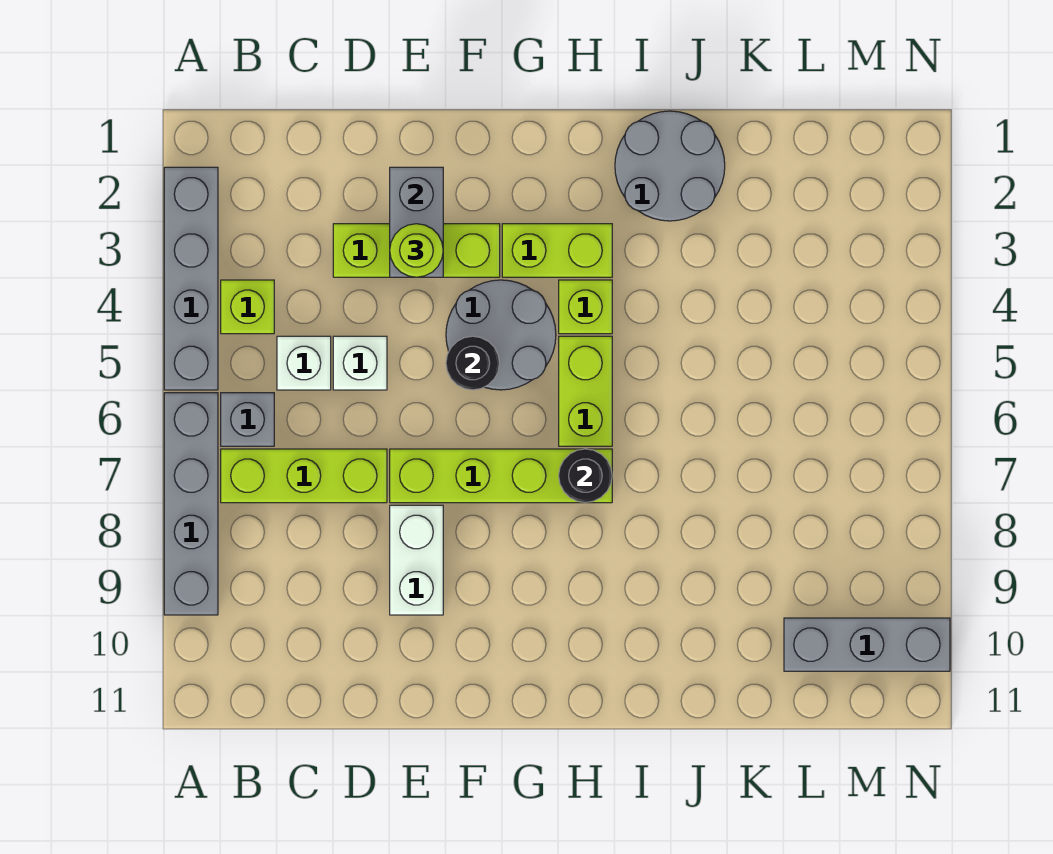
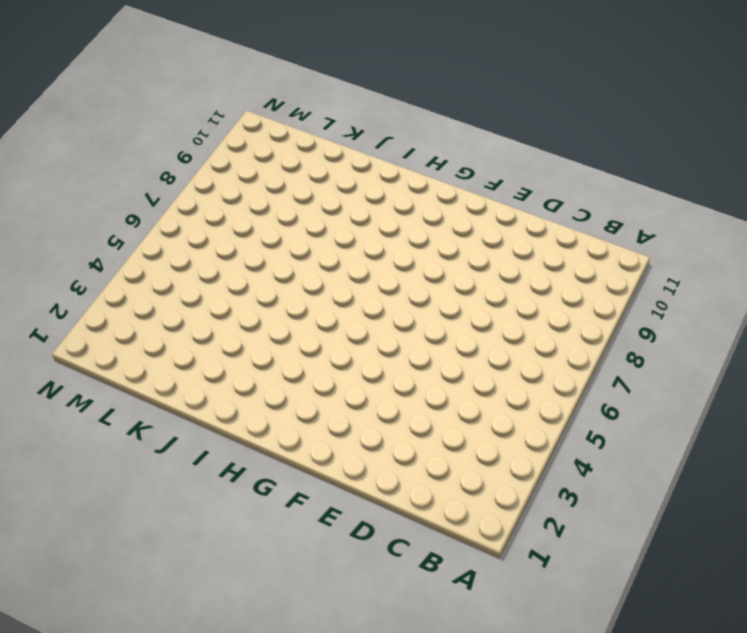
none -> grey 1x4 brick [164,167,218,390]
none -> grey 1x4 brick [164,393,218,615]
none -> lime 1x1 brick [221,280,274,334]

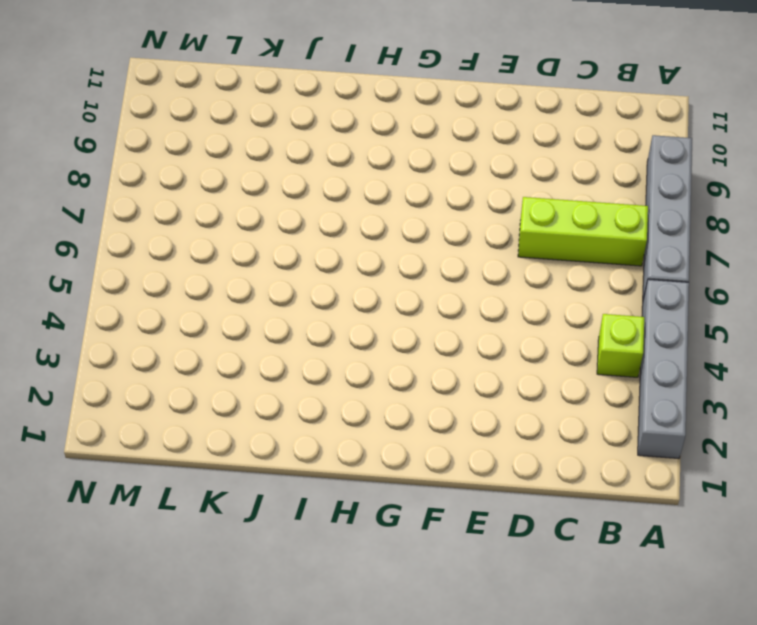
none -> grey 1x1 brick [221,393,274,446]
none -> white 1x1 brick [277,336,331,390]
none -> lime 1x3 brick [333,224,500,277]

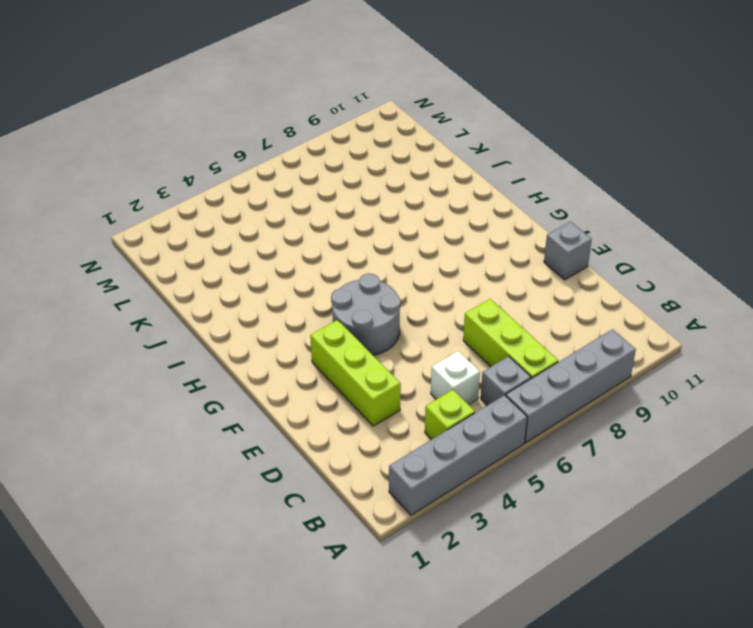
grey 1x1 brick [544,222,592,280] -> none
none -> white 1x1 brick [333,336,387,390]
none -> lime 1x4 brick [390,449,612,503]
none -> white 1x2 brick [390,505,443,615]

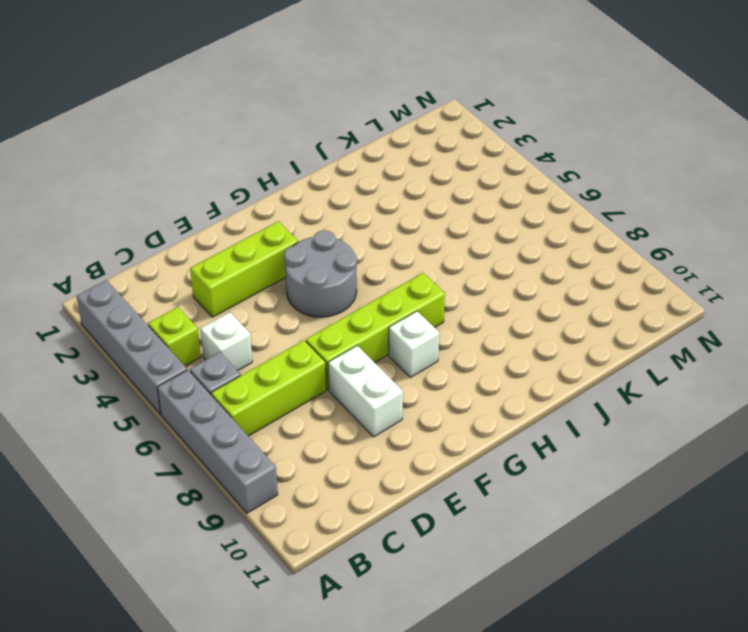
white 1x1 brick [389,311,439,377] -> white 1x1 brick moved to [333,336,387,390]
none -> lime 1x2 brick [502,224,612,277]
none -> lime 1x1 brick [559,280,612,334]
none -> lime 1x2 brick [559,336,612,446]

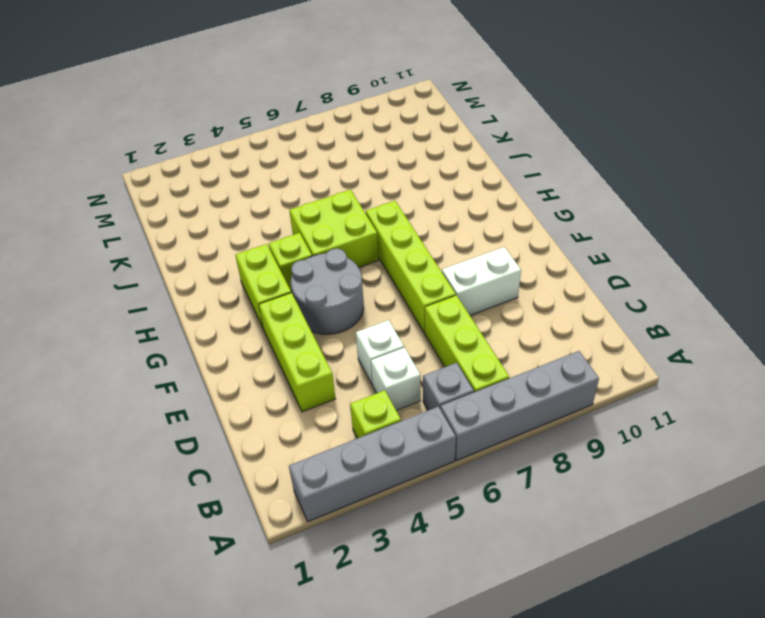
lime 2x2 brick [289,190,379,267] -> lime 1x2 brick [559,336,612,446]
none -> grey 2x2 round brick [615,111,725,221]
none -> grey 1x3 brick [784,618,950,671]
none -> grey 1x2 brick [390,167,443,277]

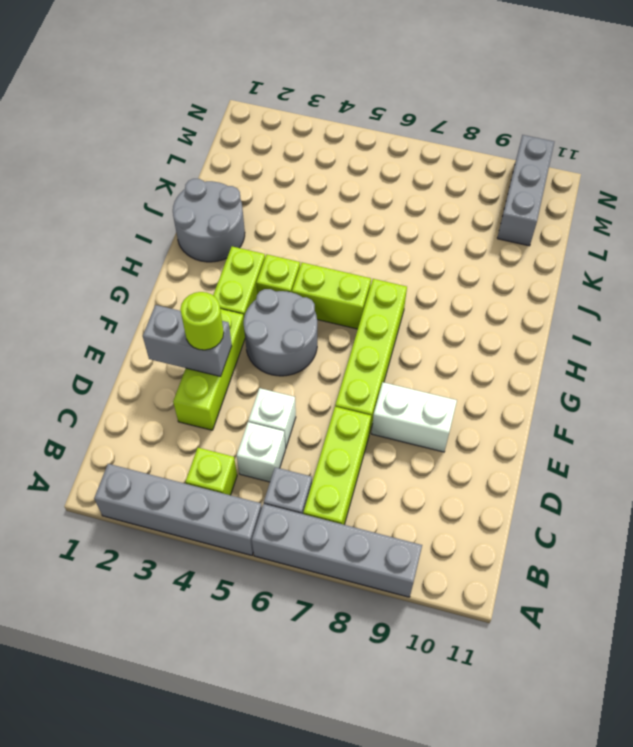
none -> black 1x1 round brick [446,336,500,390]
none -> black 1x1 round brick [559,449,612,503]

